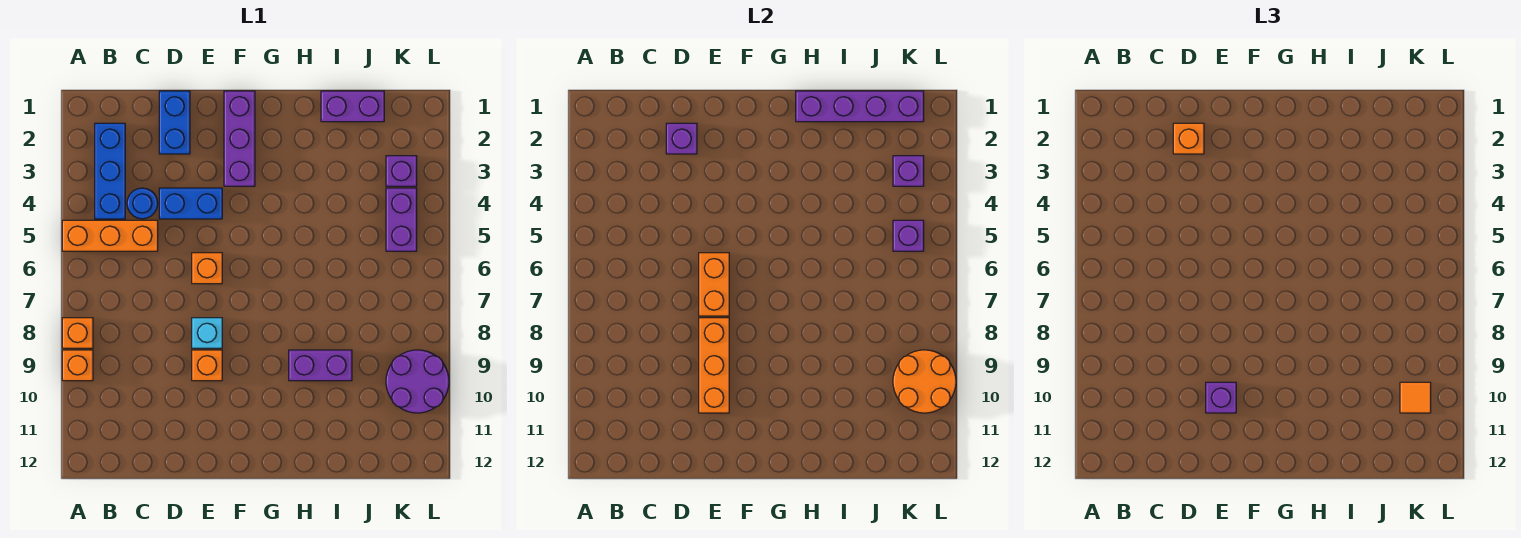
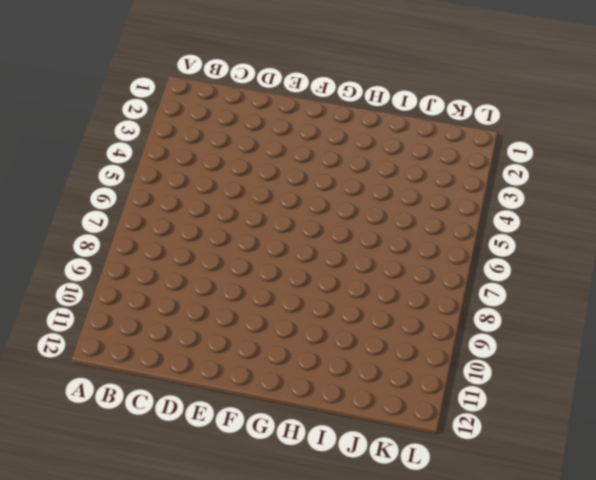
none -> orange 1x3 brick [62,220,158,251]
none -> orange 1x1 brick [62,318,93,348]
none -> orange 1x1 brick [62,350,93,381]

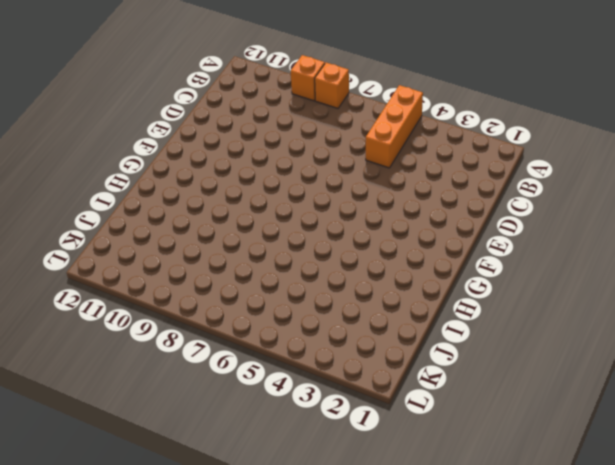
none -> blue 1x3 brick [95,123,125,219]
none -> blue 1x1 round brick [127,188,158,219]
none -> blue 1x2 brick [159,91,190,154]

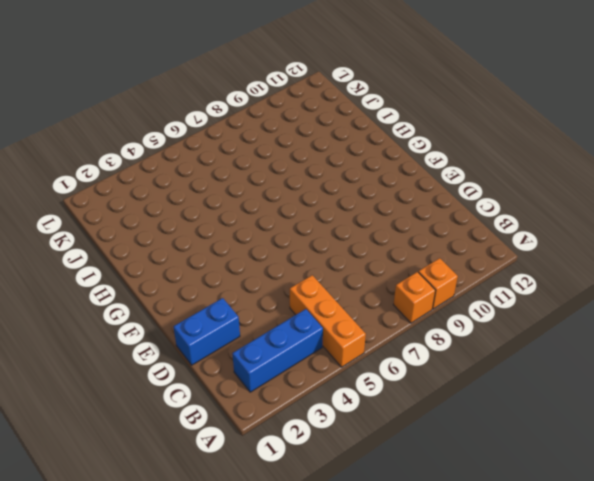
none -> blue 1x1 round brick [127,188,158,219]
none -> blue 1x2 brick [159,188,222,219]
none -> orange 1x1 brick [192,253,222,284]

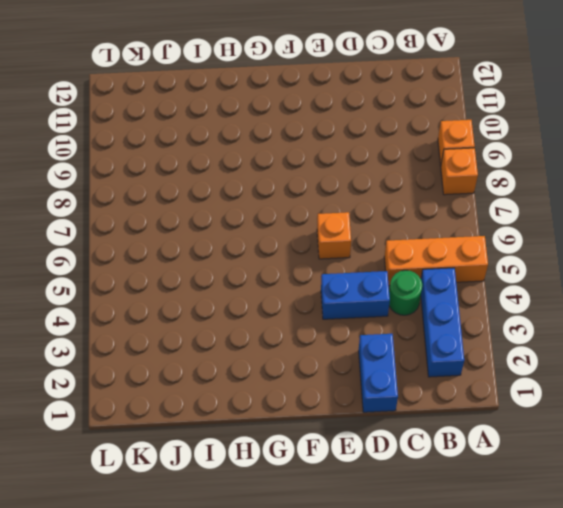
green 1x1 round brick [389,270,422,315] -> blue 1x1 round brick [127,188,158,219]
none -> cyan 1x1 brick [192,318,222,348]
none -> orange 1x1 brick [192,350,222,381]
none -> purple 1x3 brick [224,91,255,186]

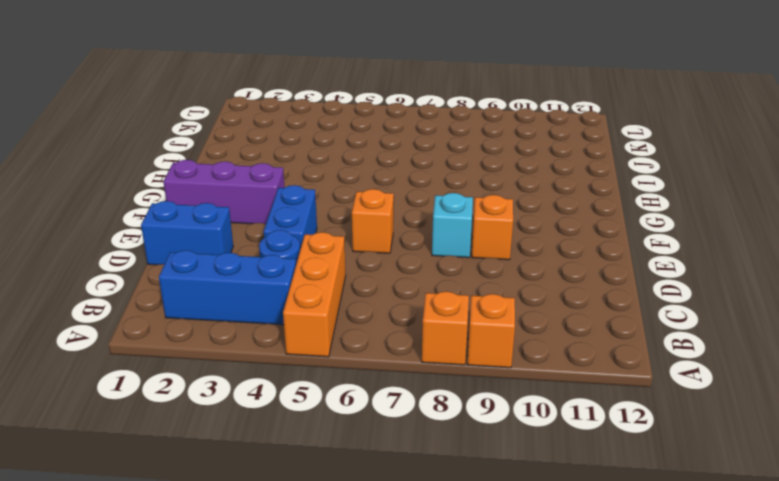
none -> purple 1x2 brick [289,350,352,381]
none -> purple 1x2 brick [321,91,384,122]
none -> purple 1x1 brick [386,156,417,186]

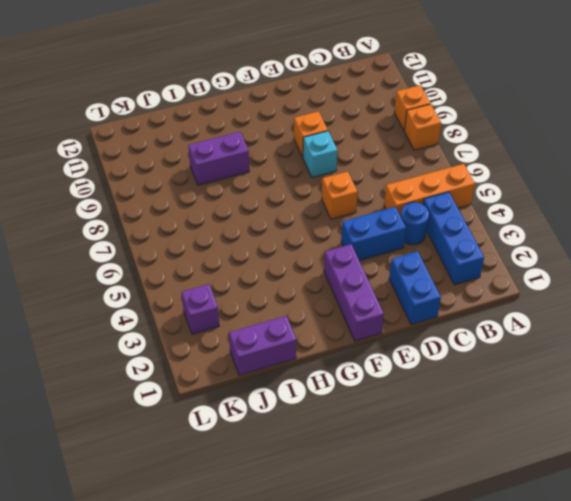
none -> purple 1x2 brick [386,188,417,251]
none -> purple 2x2 round brick [386,350,449,413]
none -> purple 1x1 brick [666,123,697,154]

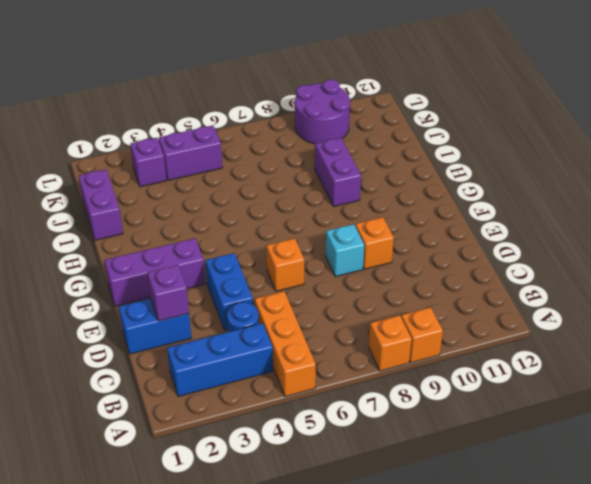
none -> orange 1x2 brick [699,253,729,316]
none -> orange 1x3 brick [699,318,729,413]
none -> purple 1x4 brick [796,91,924,122]

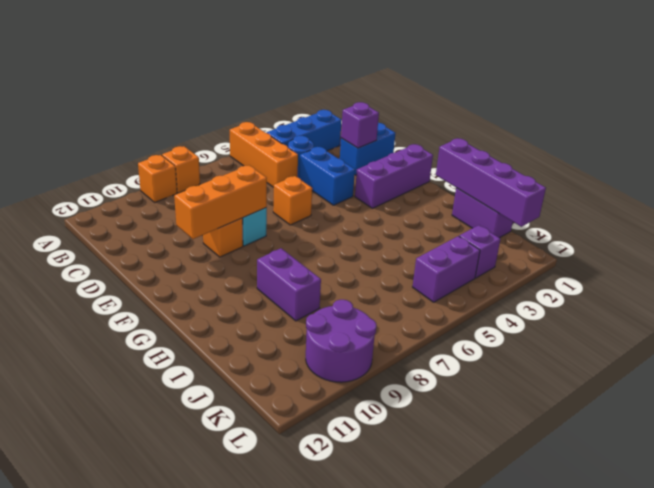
none -> orange 1x2 brick [699,253,729,316]
none -> purple 1x1 brick [893,156,924,186]
none -> purple 1x1 brick [893,220,924,251]

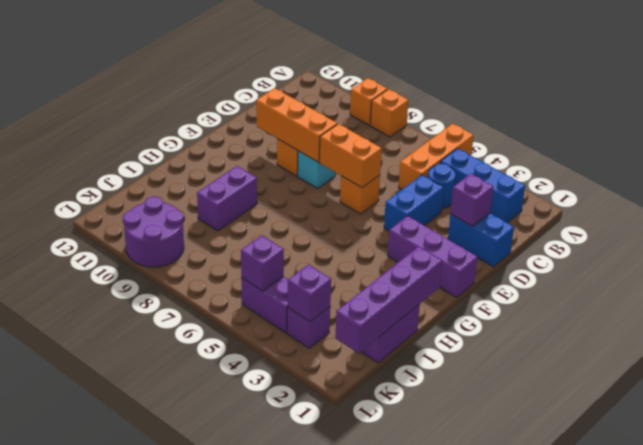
none -> orange 2x2 round brick [893,350,956,413]
none -> orange 1x1 brick [1173,123,1204,154]
none -> purple 1x1 brick [1206,382,1236,413]

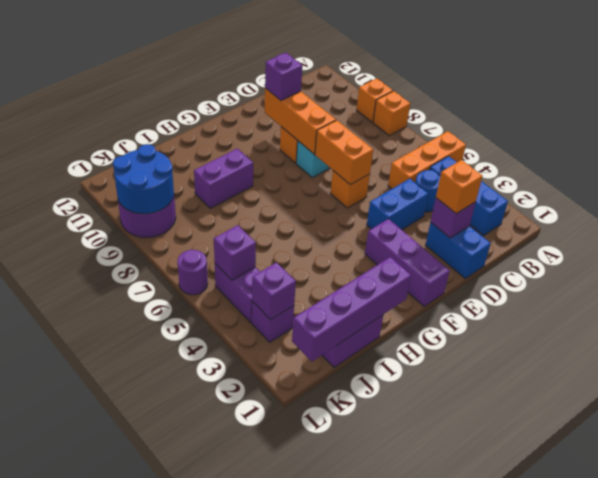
blue 2x2 round brick [113,144,174,214] -> orange 2x2 round brick [893,350,956,413]
purple 1x1 round brick [178,250,208,295] -> none
none -> orange 1x1 tile [1400,382,1431,413]

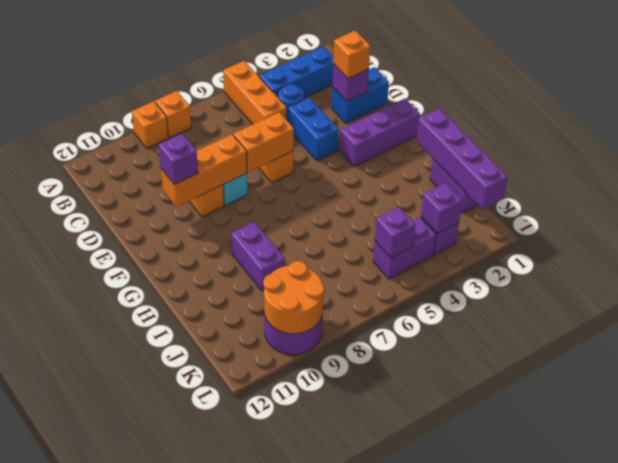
none -> orange 1x1 tile [1400,382,1431,413]

